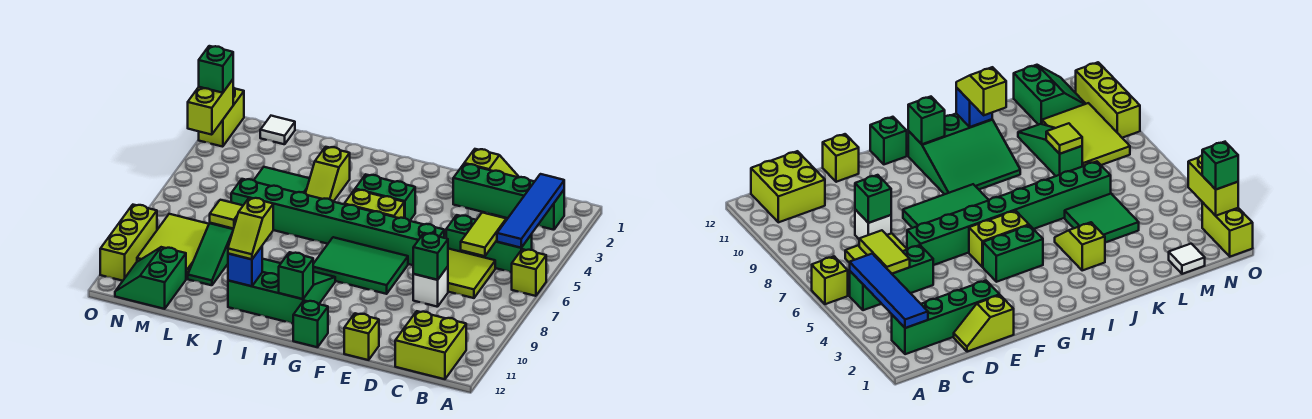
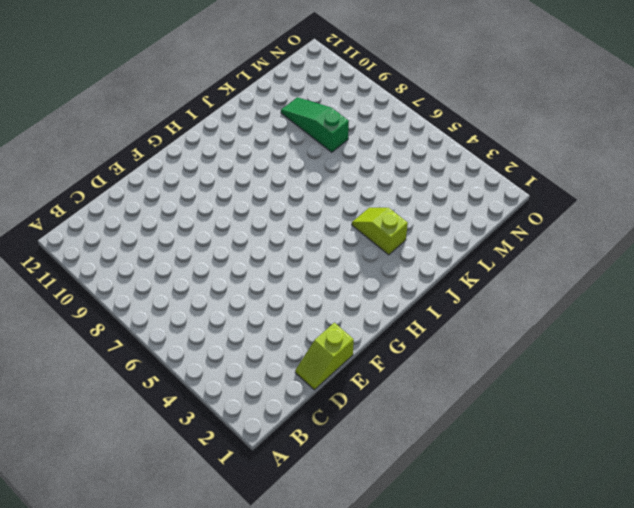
none -> lime 1x1 brick [512,249,546,296]
none -> green 1x4 brick [453,164,564,230]
none -> green 1x3 brick [446,215,532,272]
none -> lime 2x2 brick [395,311,466,379]

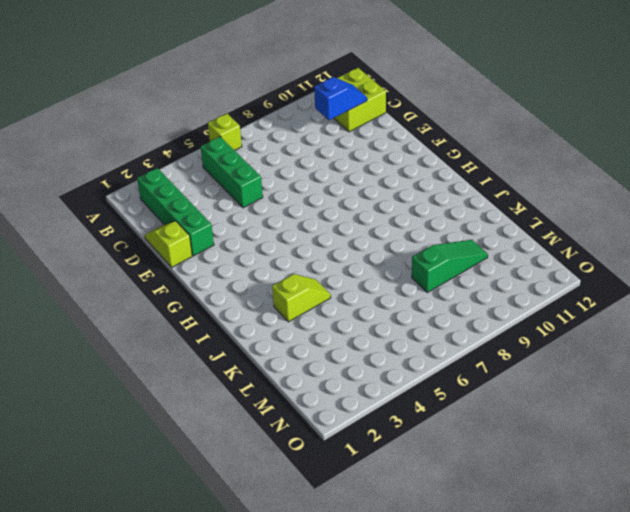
blue 1x2 slope [314,77,367,120] -> none
none -> lime 2x2 tile [448,249,495,298]
none -> white 1x1 brick [413,267,448,307]
none -> green 1x8 brick [231,179,444,265]
none -> lime 1x1 brick [344,313,379,360]

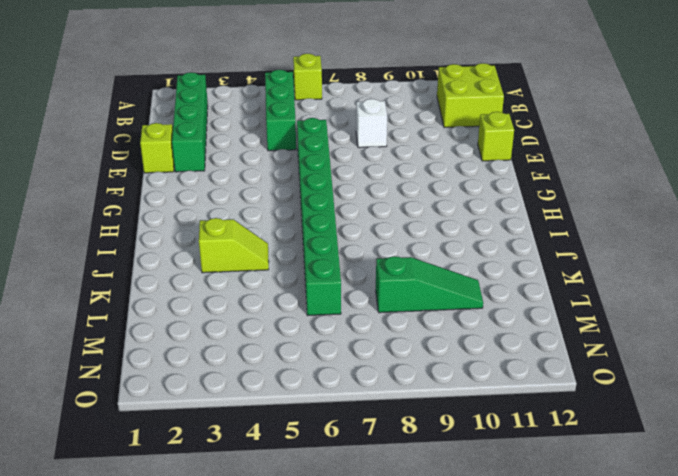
none -> lime 2x2 tile [448,249,495,298]
none -> green 2x3 tile [313,237,408,294]
none -> green 1x2 brick [355,174,415,221]
none -> lime 1x2 brick [344,190,404,218]

